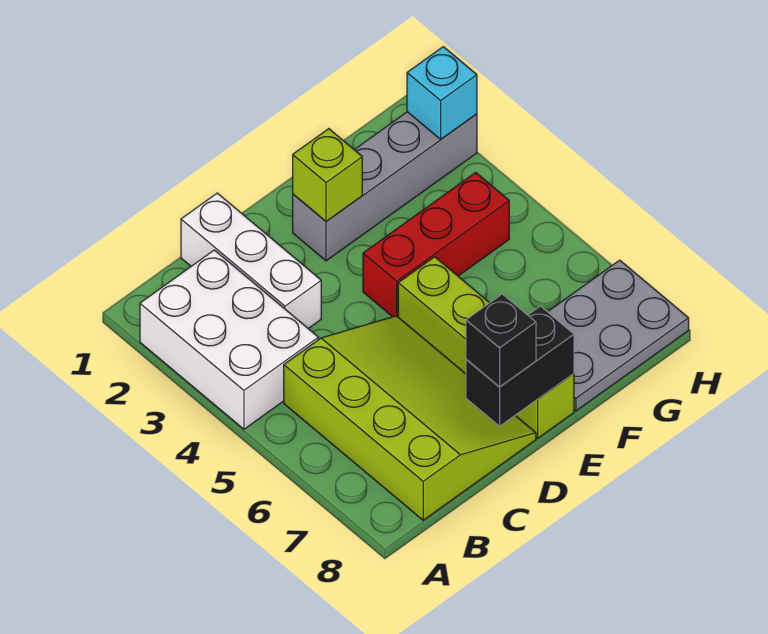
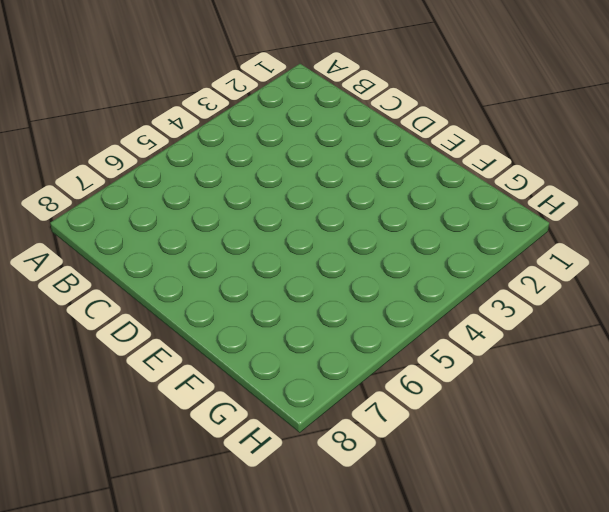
none -> white 2x3 brick [140,250,318,429]
none -> lime 3x4 slope [284,316,536,520]

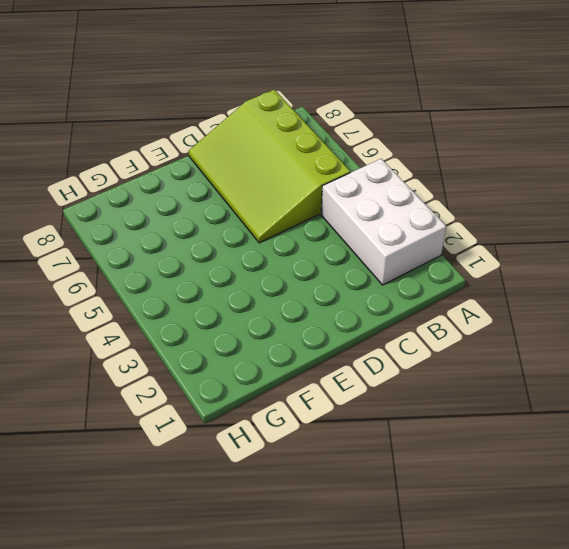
none -> white 1x3 brick [181,193,321,329]
none -> grey 1x4 brick [293,112,477,261]

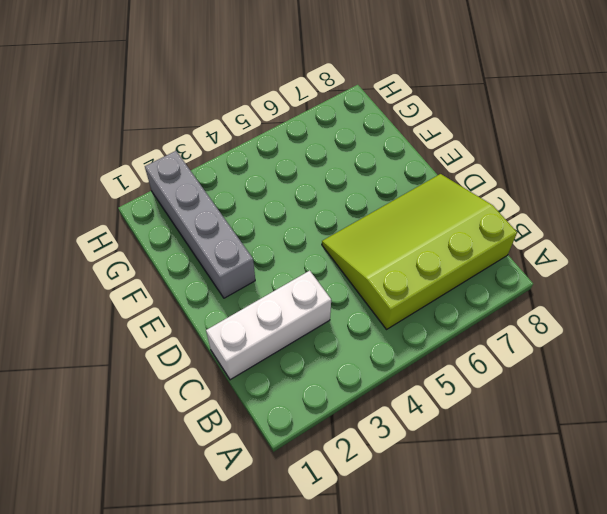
none -> white 2x3 brick [140,250,318,429]
none -> red 1x3 brick [363,173,509,317]

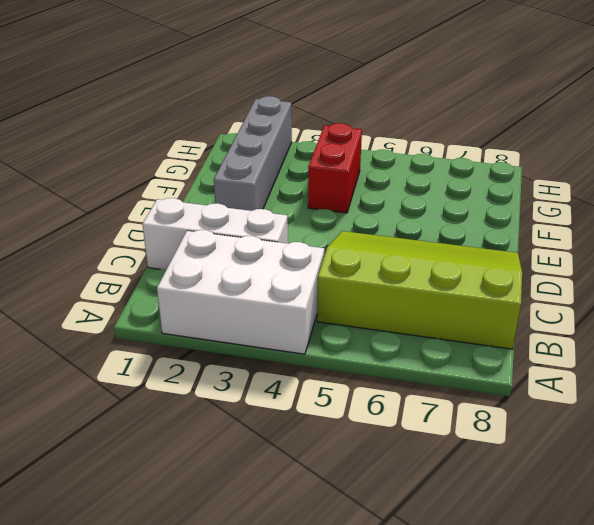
red 1x2 brick [308,123,362,213] -> red 1x3 brick [363,173,509,317]
none -> lime 1x4 brick [398,257,574,438]
none -> grey 2x3 plate [548,260,689,411]

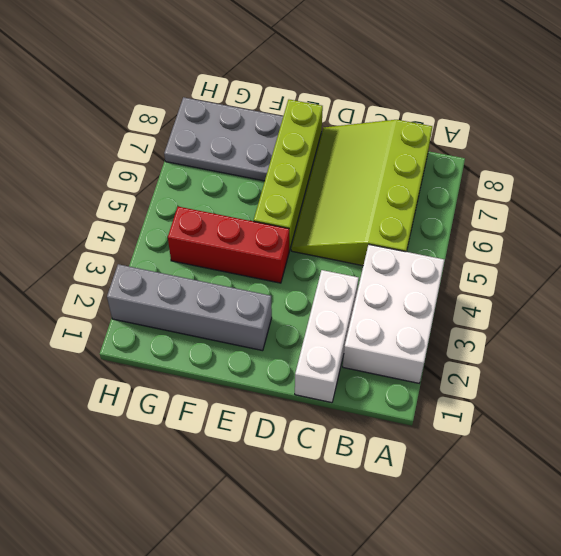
none -> black 1x2 brick [466,306,574,426]
none -> lime 1x1 brick [293,129,362,221]

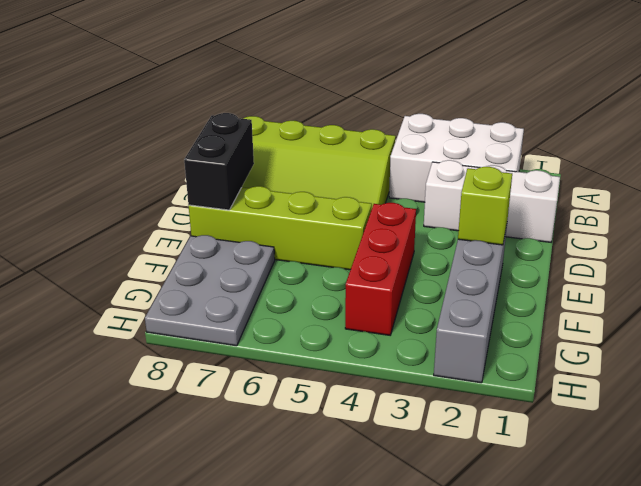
none -> cyan 1x1 brick [407,47,477,139]
none -> black 1x1 brick [466,294,536,387]

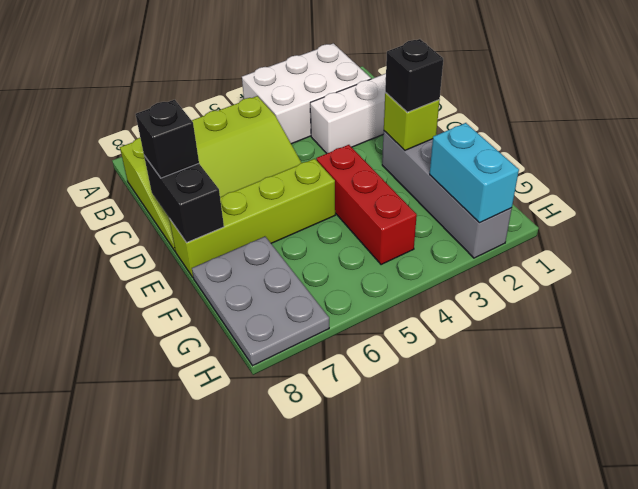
black 1x1 brick [385,39,443,112] -> none
cyan 1x2 brick [430,123,519,223] -> cyan 1x1 brick [407,47,477,139]

